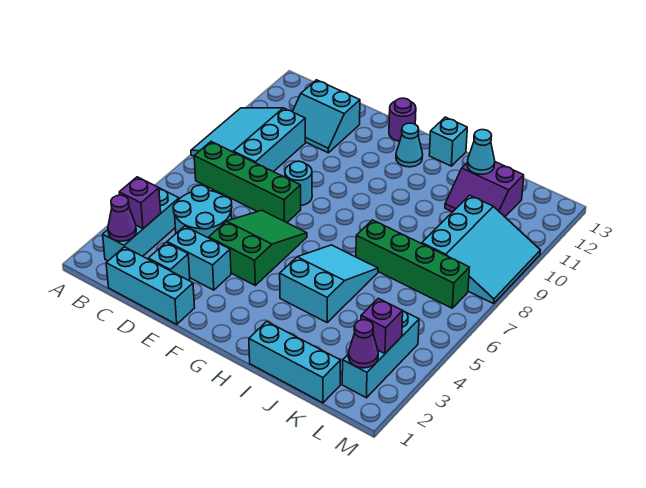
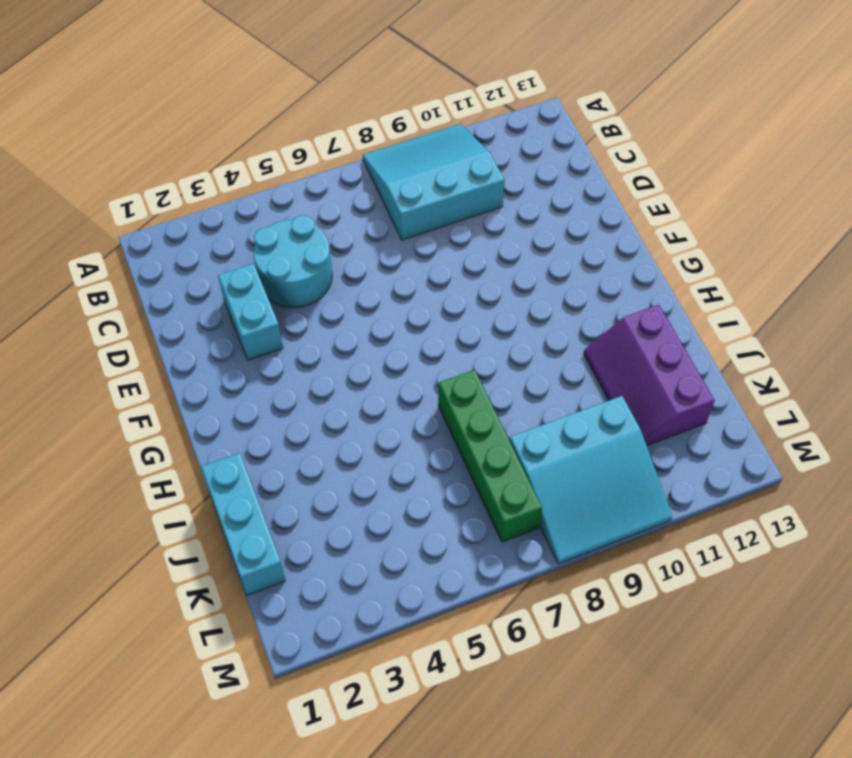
purple 2x3 slope [584,305,715,446] -> purple 2x2 slope [445,162,524,217]
none -> cyan 1x3 brick [103,188,179,261]
none -> green 1x4 brick [194,142,301,223]
none -> cyan 1x3 brick [106,247,195,324]

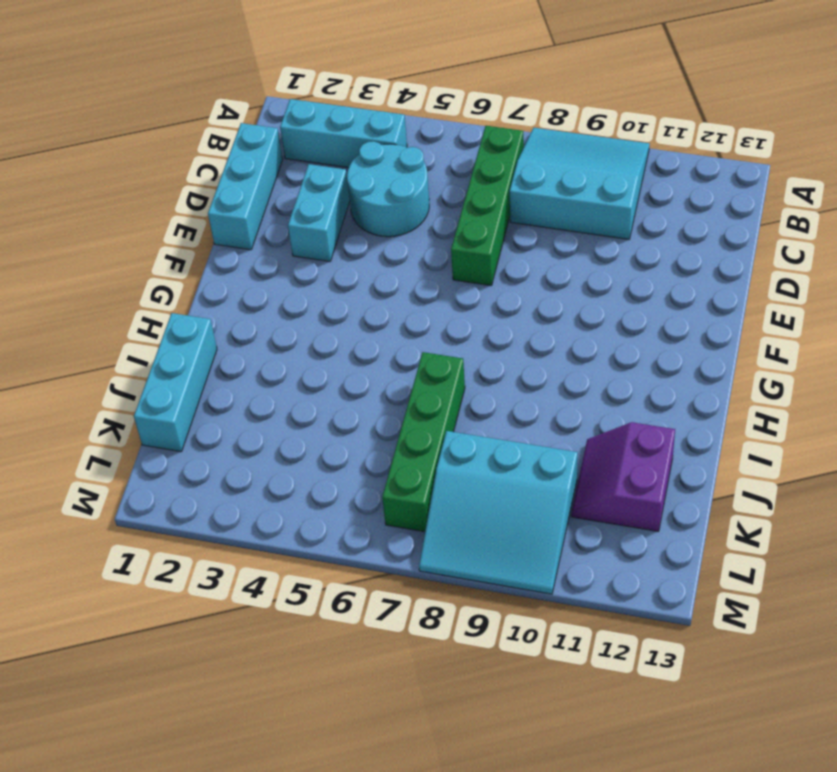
none -> cyan 2x2 slope [293,80,360,153]
none -> cyan 1x1 brick [148,242,190,280]
none -> green 2x3 slope [209,210,307,285]

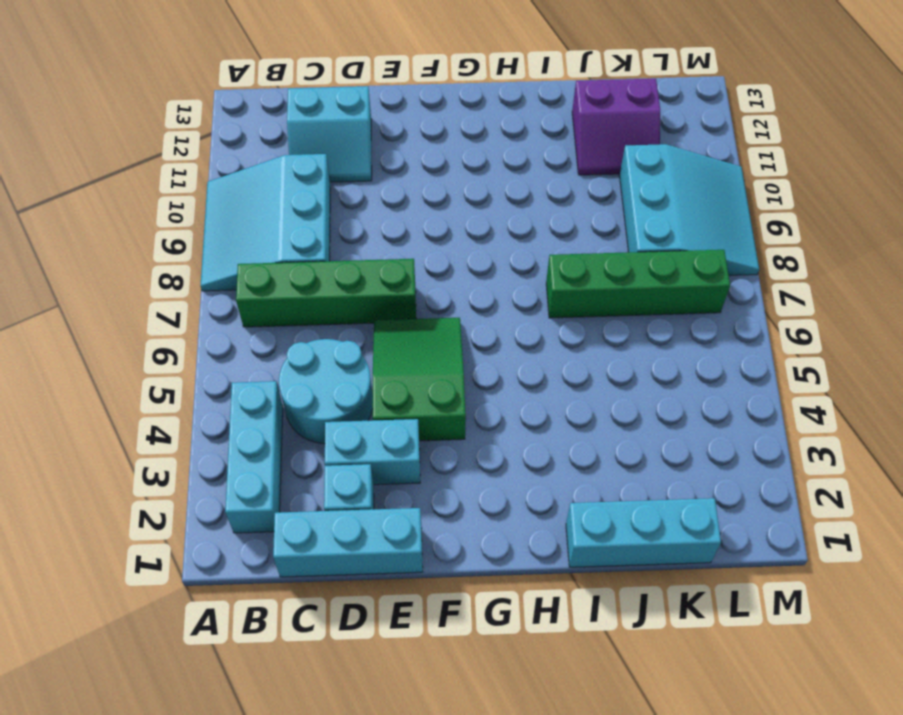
none -> cyan 1x1 round brick [285,161,312,205]
none -> purple 1x1 round brick [389,98,416,141]
none -> cyan 1x1 cone [396,123,423,167]

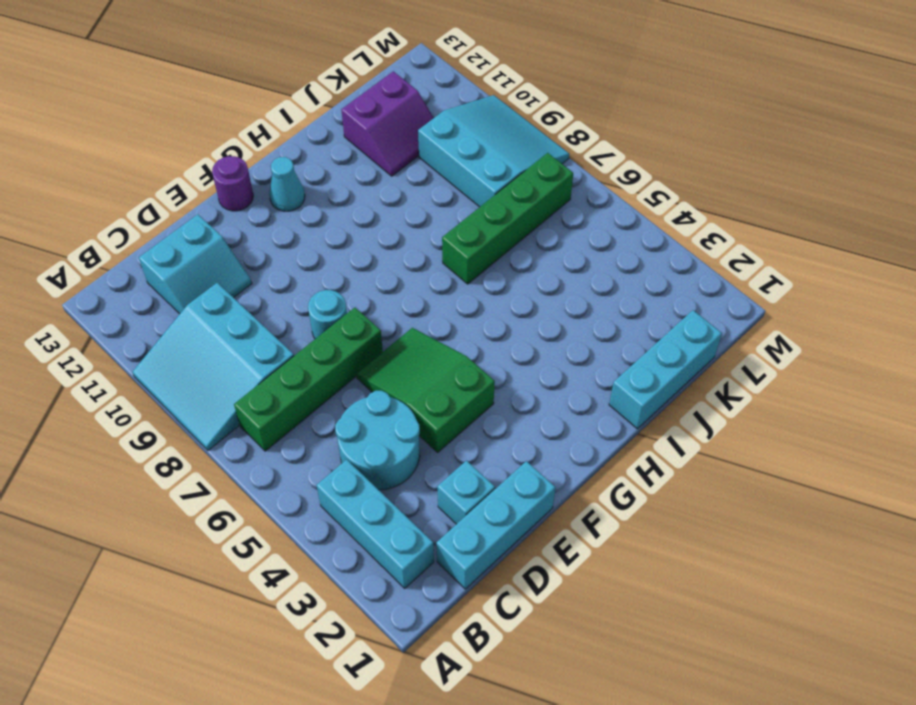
none -> cyan 1x2 brick [167,226,231,290]
none -> cyan 2x3 slope [280,245,378,322]
none -> cyan 1x1 brick [429,117,467,166]

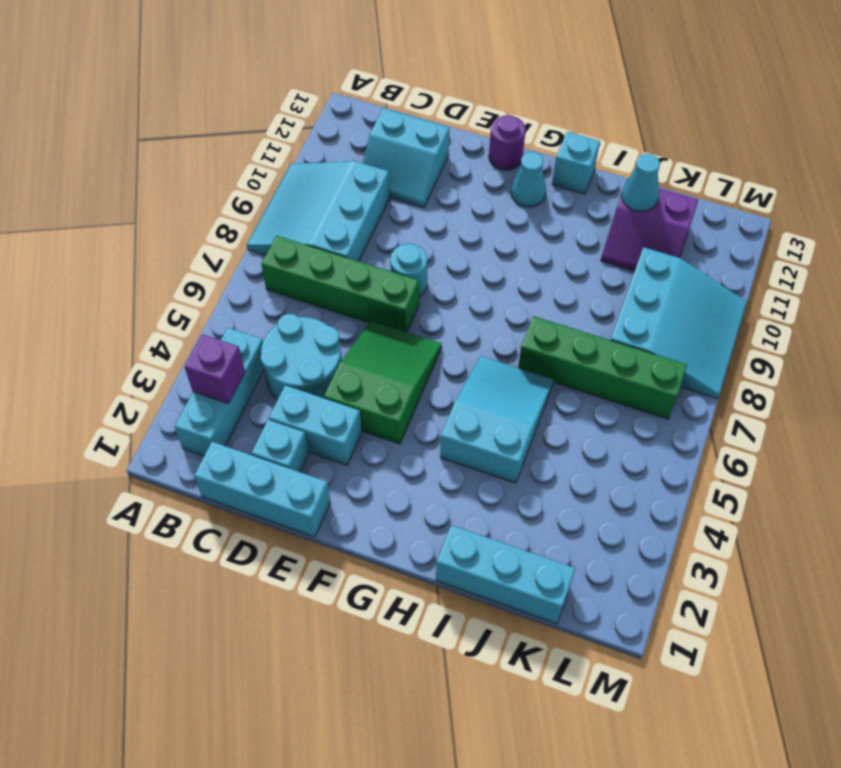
none -> cyan 1x3 brick [342,311,419,398]
none -> purple 1x1 cone [108,195,136,241]
none -> purple 1x1 cone [348,320,378,368]

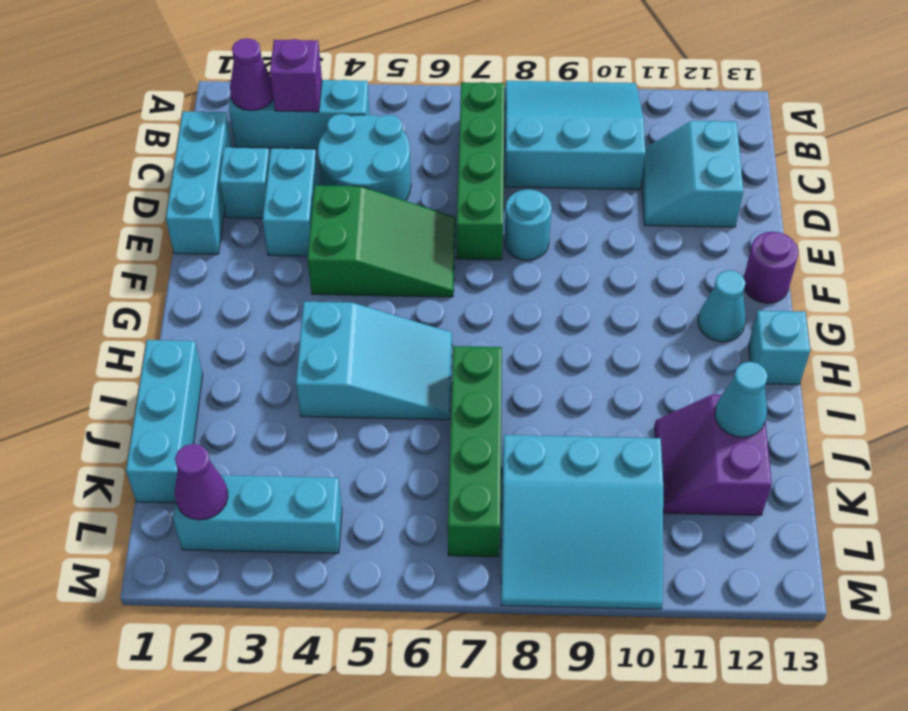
none -> purple 1x1 brick [361,298,403,354]

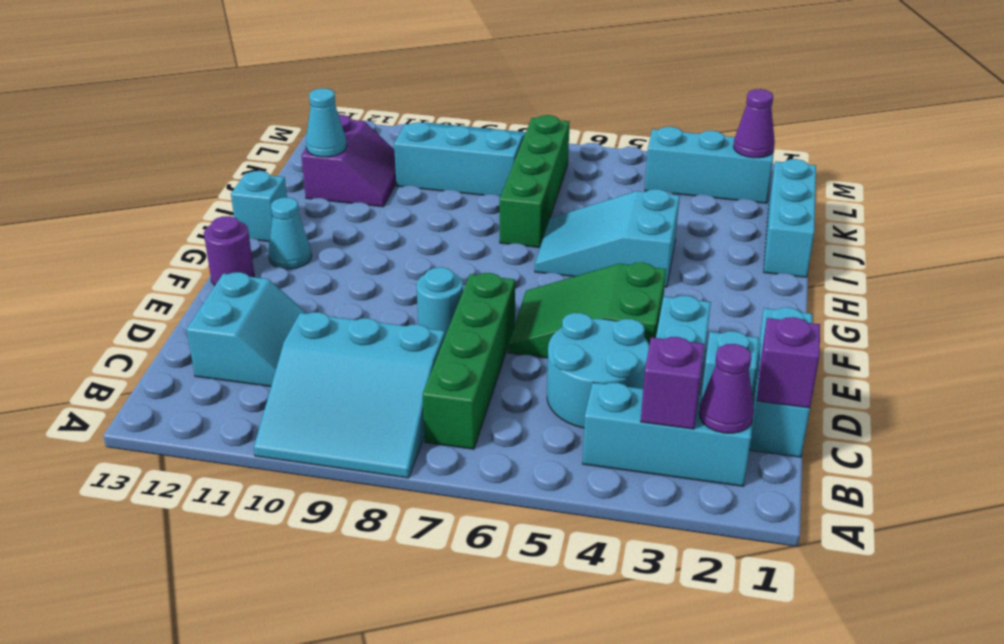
purple 1x1 brick [757,317,820,408] -> purple 1x1 brick moved to [361,298,403,354]

